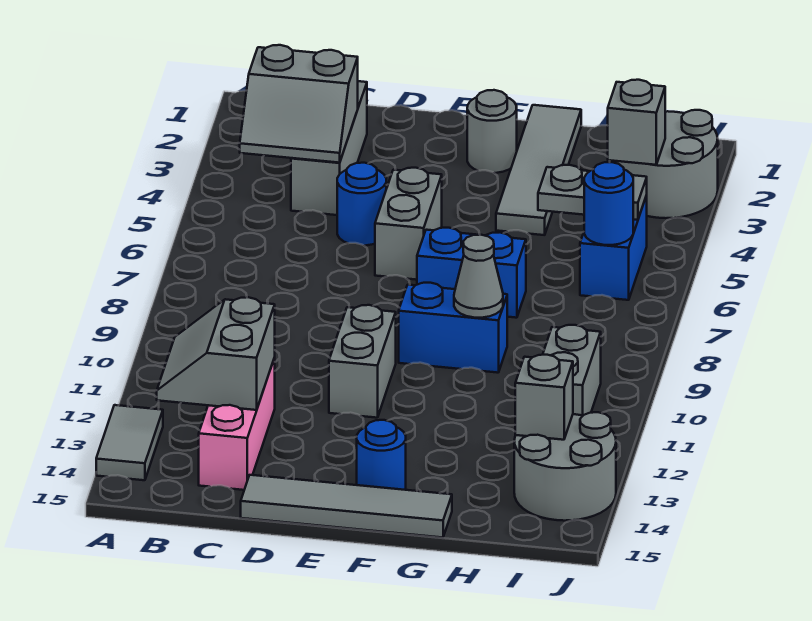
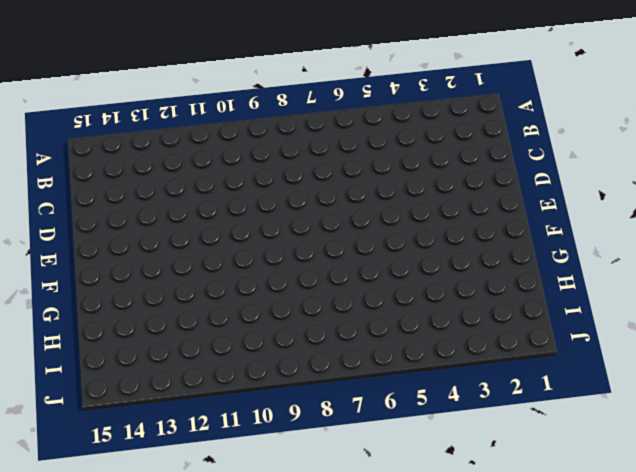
none -> grey 1x2 tile [96,405,163,480]
none -> grey 1x3 brick [291,81,367,215]
none -> pink 1x3 brick [199,358,275,490]

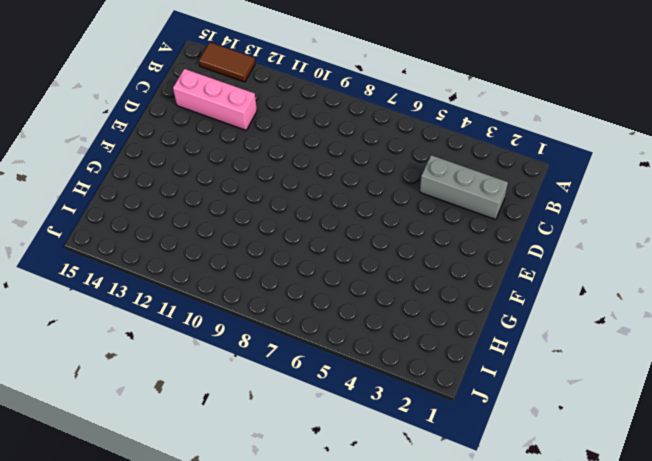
brown 1x2 tile [199,43,255,82] -> grey 1x2 tile [96,405,163,480]
none -> blue 1x1 round brick [337,163,386,246]
none -> grey 1x4 tile [241,475,452,538]
none -> grey 1x2 brick [375,168,442,280]

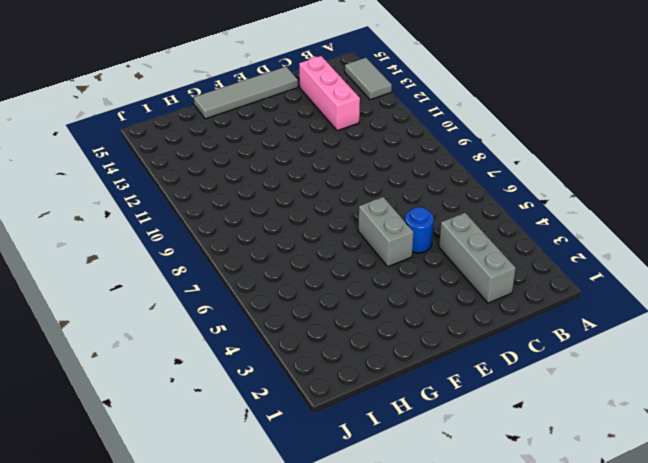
none -> grey 1x2 brick [329,305,396,418]
none -> grey 1x1 round brick [467,90,517,173]
none -> blue 1x2 brick [417,228,526,318]

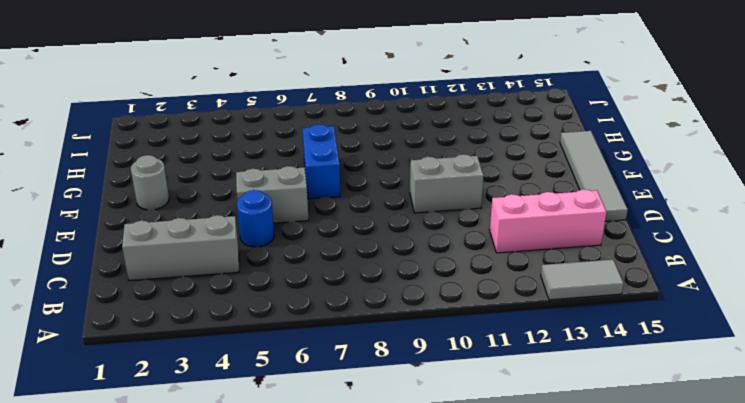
none -> blue 1x2 brick [399,283,507,373]
none -> blue 1x1 round brick [357,420,406,490]
none -> grey 1x4 tile [496,105,581,235]

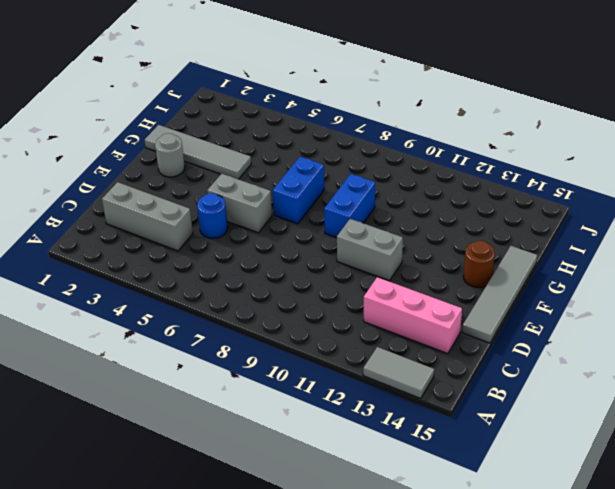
brown 1x1 round brick [464,241,495,287] -> blue 1x1 round brick [357,420,406,490]
none -> grey 2x2 round brick [616,110,718,218]
none -> blue 1x2 brick [580,195,647,300]
none -> grey 1x2 brick [543,325,601,415]

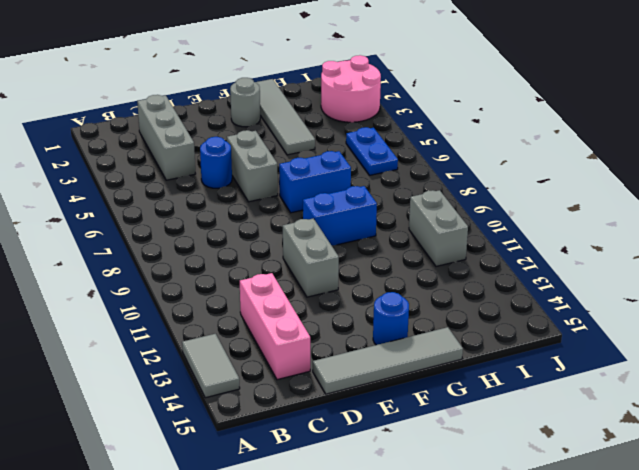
pink 2x2 round brick [321,55,381,122] -> grey 2x2 round brick [616,110,718,218]
blue 1x2 plate [346,127,398,175] -> blue 1x2 brick [580,195,647,300]
none -> grey 2x2 round brick [514,412,616,521]
none -> grey 2x2 slope [240,45,358,163]
none -> grey 2x2 slope [157,297,275,410]

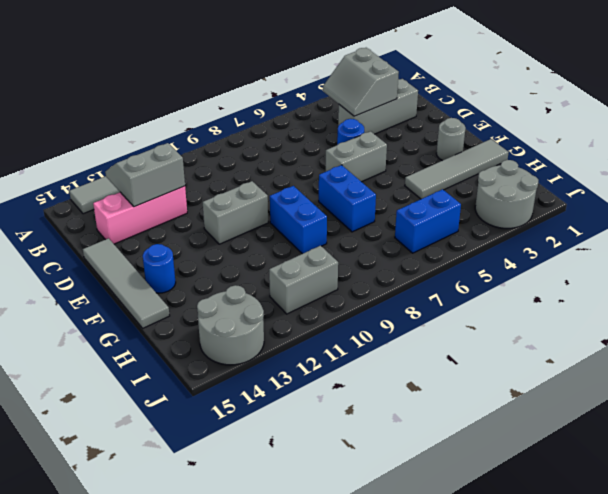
none -> grey 1x1 cone [454,235,503,318]
none -> grey 1x2 plate [538,165,647,220]
none -> grey 1x1 brick [608,80,665,165]

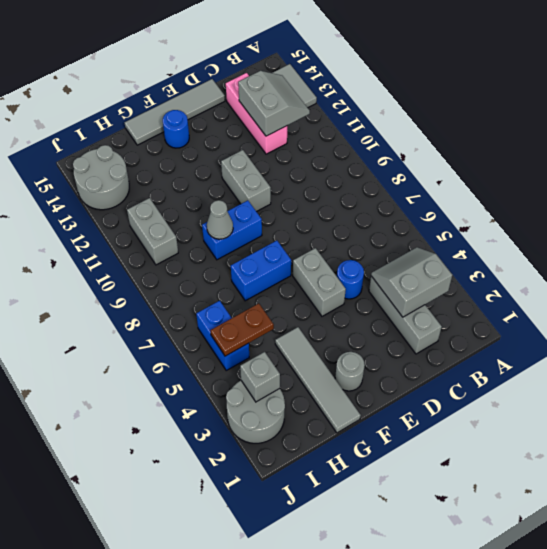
brown 1x2 plate [210,303,274,356] -> grey 1x2 plate [538,165,647,220]
none -> blue 1x1 round brick [584,162,633,245]
none -> grey 1x1 brick [515,355,573,440]

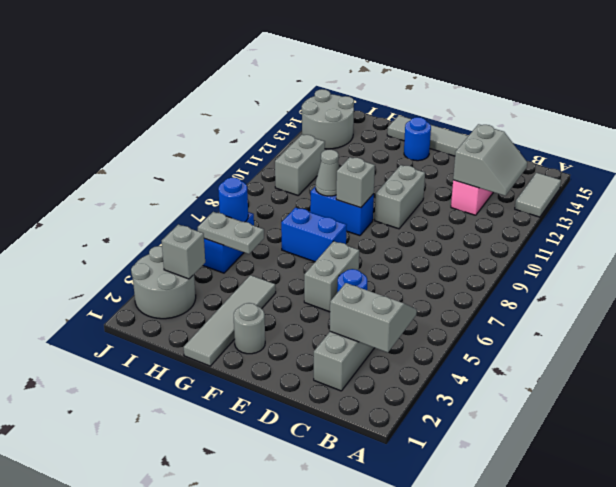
grey 1x1 brick [336,157,375,208] -> grey 1x1 brick moved to [515,355,573,440]

